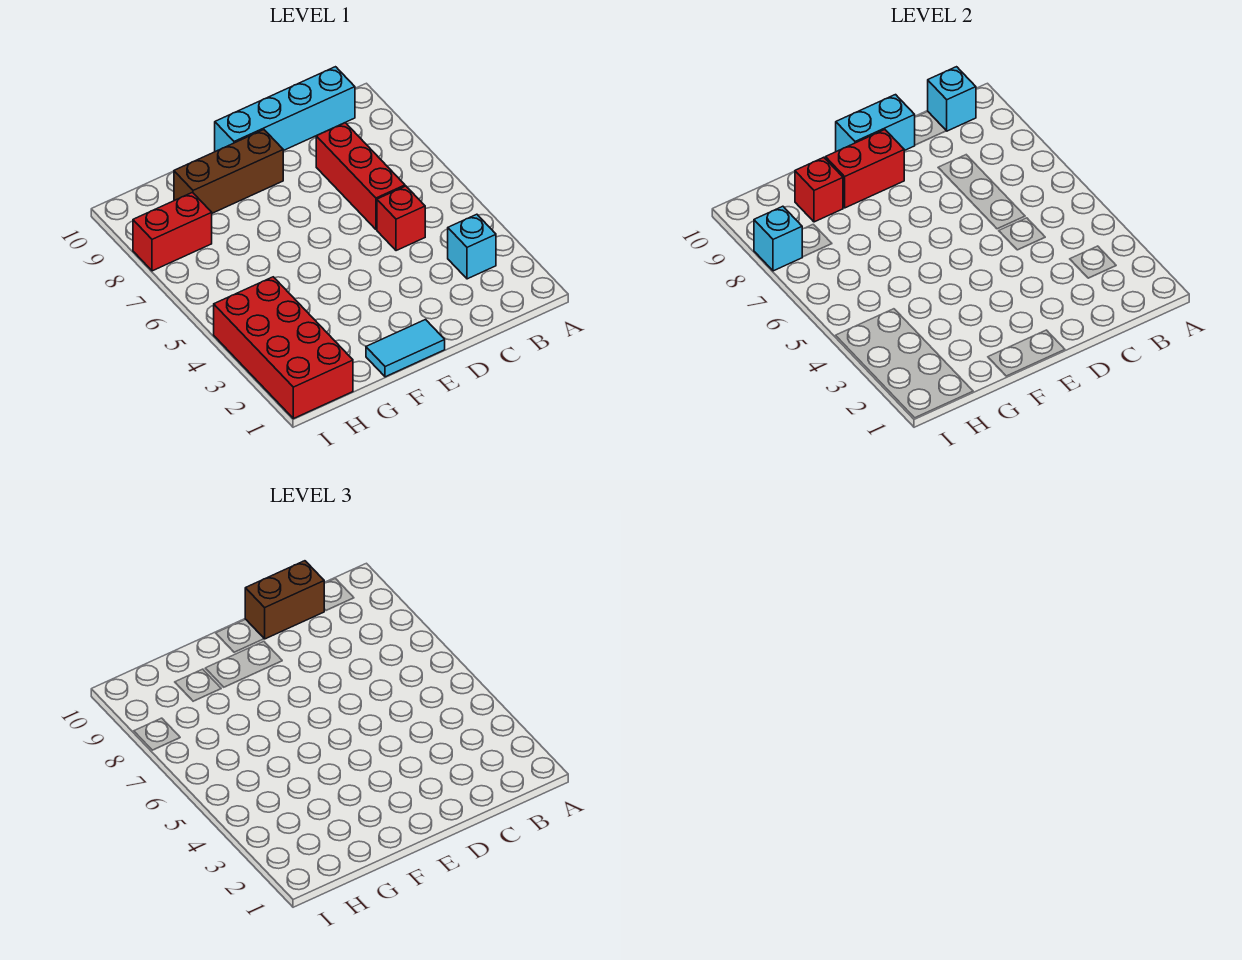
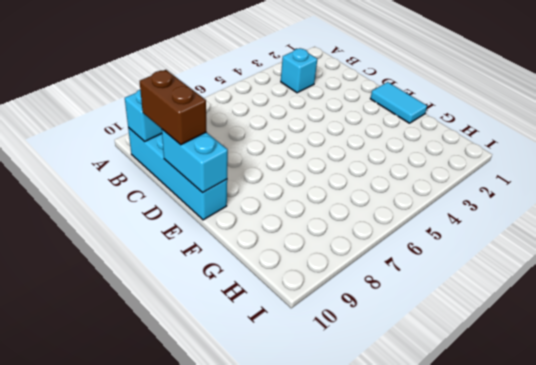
none -> red 1x1 brick [377,186,425,251]
none -> red 1x3 brick [316,123,405,229]
none -> brown 1x3 brick [174,130,283,213]

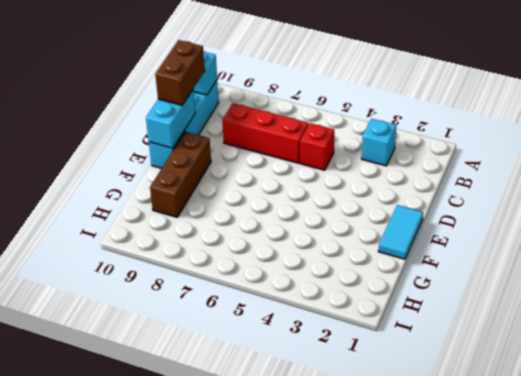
none -> red 2x4 brick [214,277,353,419]
none -> red 1x2 brick [133,192,212,271]
none -> red 1x2 brick [825,130,904,208]

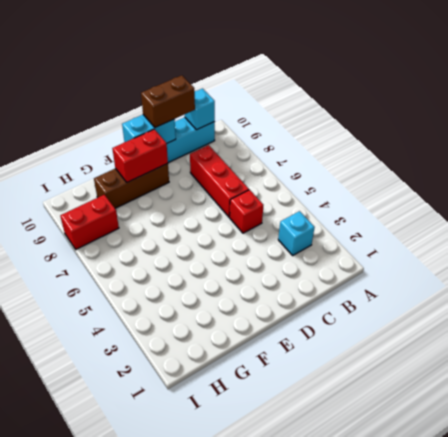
none -> cyan 1x2 tile [366,320,445,377]
none -> red 2x4 brick [214,277,353,419]
none -> red 1x1 brick [795,157,843,222]

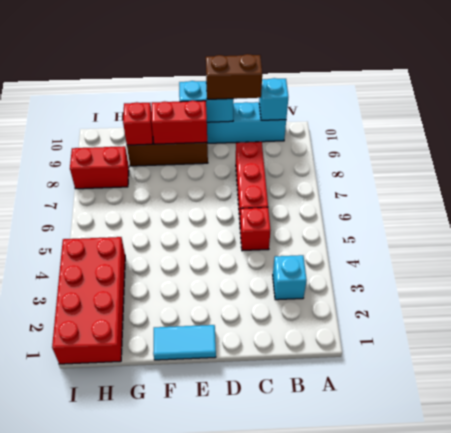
none -> cyan 1x1 brick [754,206,802,271]

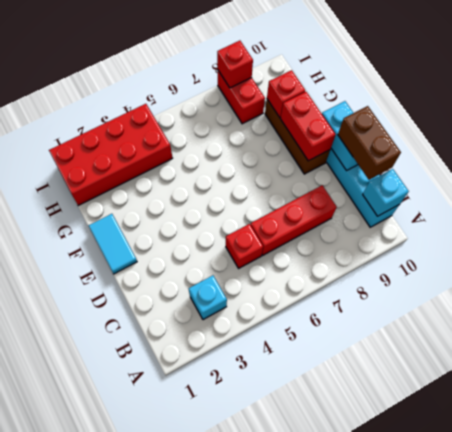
red 1x1 brick [217,41,253,88] -> cyan 1x1 brick [754,206,802,271]

